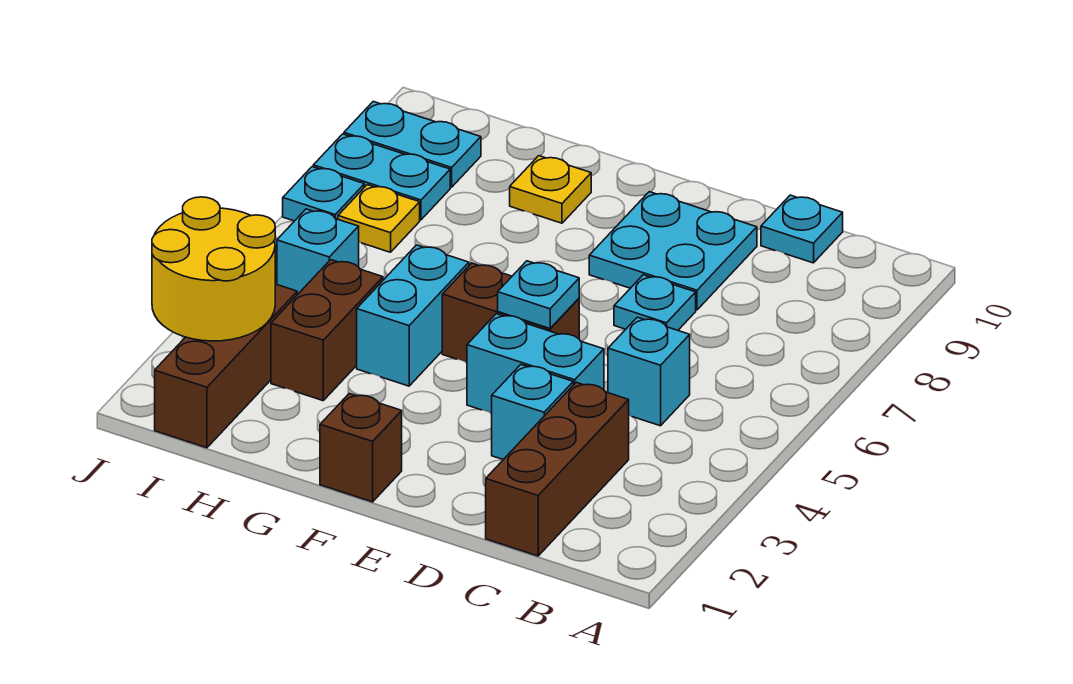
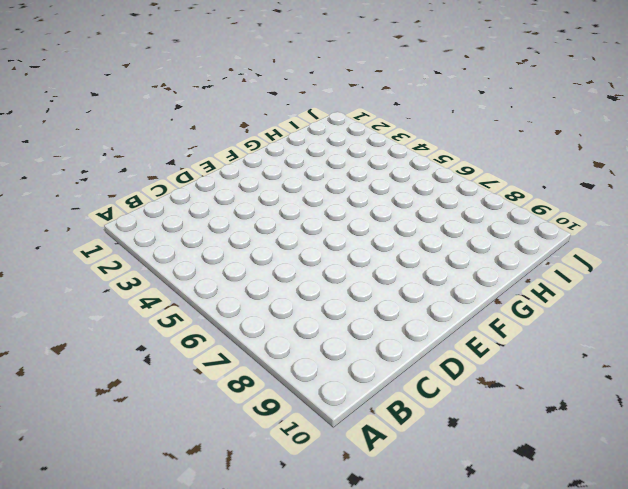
none -> brown 1x3 brick [486,382,629,556]
none -> cyan 1x1 brick [608,317,690,426]
none -> cyan 1x1 plate [761,195,843,263]

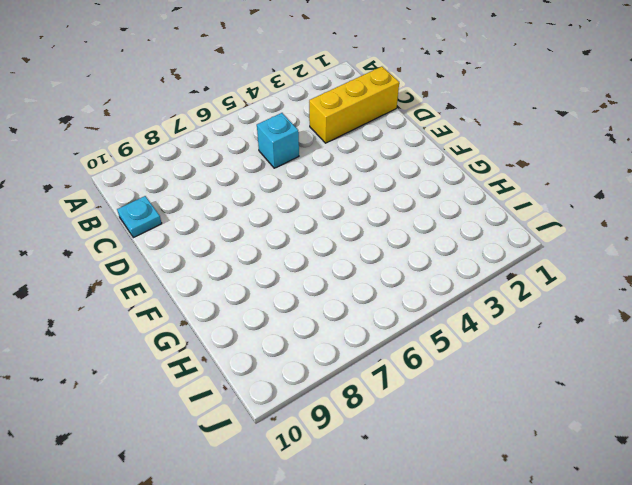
yellow 1x3 brick [309,67,399,143] -> brown 1x3 brick [486,382,629,556]
none -> cyan 1x1 brick [491,365,573,460]
none -> cyan 1x2 brick [467,314,604,413]
none -> cyan 1x1 plate [614,275,696,330]

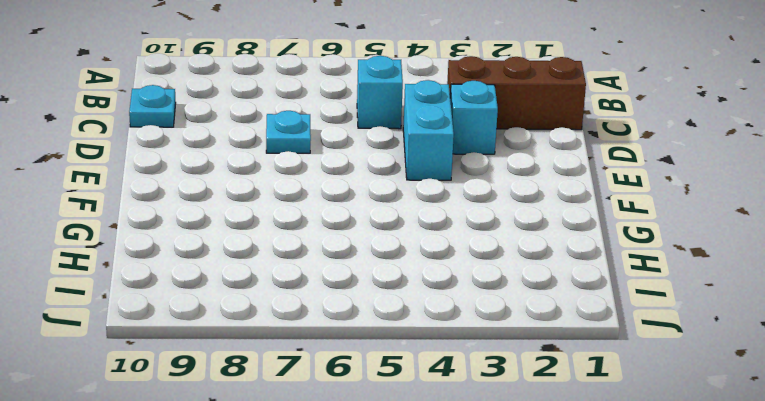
none -> cyan 2x2 plate [589,192,757,310]
none -> brown 1x2 brick [442,263,579,363]
none -> brown 1x1 brick [320,393,402,502]

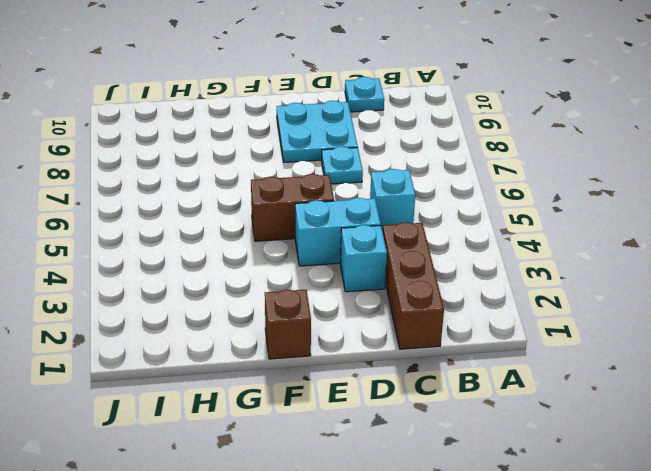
none -> cyan 1x2 brick [357,245,469,386]
none -> yellow 1x1 plate [510,156,591,223]
none -> brown 1x2 brick [271,260,383,401]

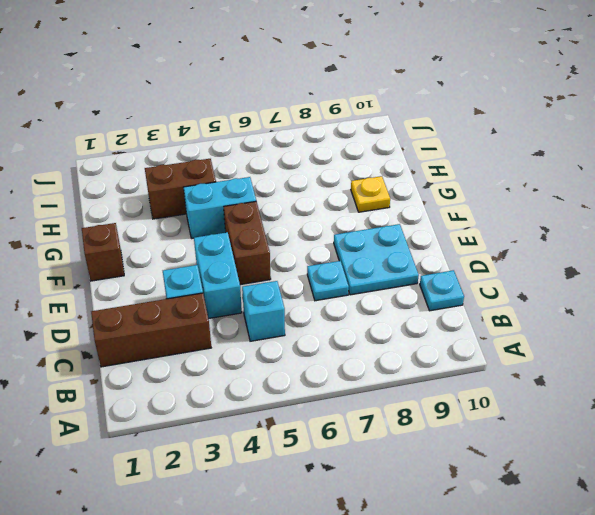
none -> brown 1x3 brick [155,284,297,448]
none -> cyan 1x1 brick [277,209,359,295]
none -> yellow 1x1 plate [338,185,420,252]

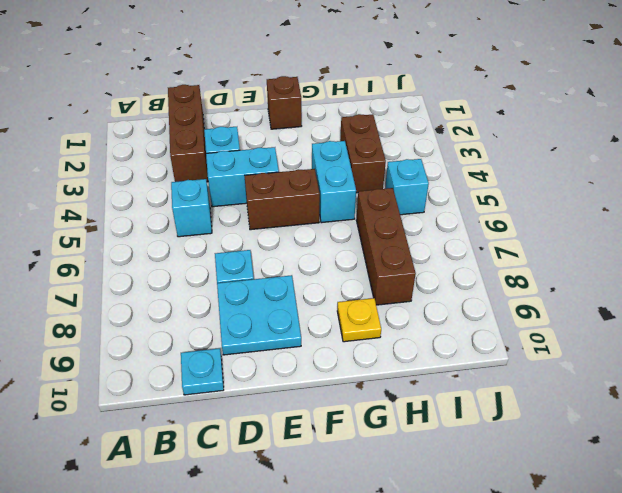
brown 1x3 brick [356,188,416,305] -> brown 1x3 brick moved to [155,284,297,448]
none -> yellow 1x1 plate [338,185,420,252]
none -> cyan 1x2 plate [313,134,450,220]
none -> cyan 1x2 plate [344,102,481,187]

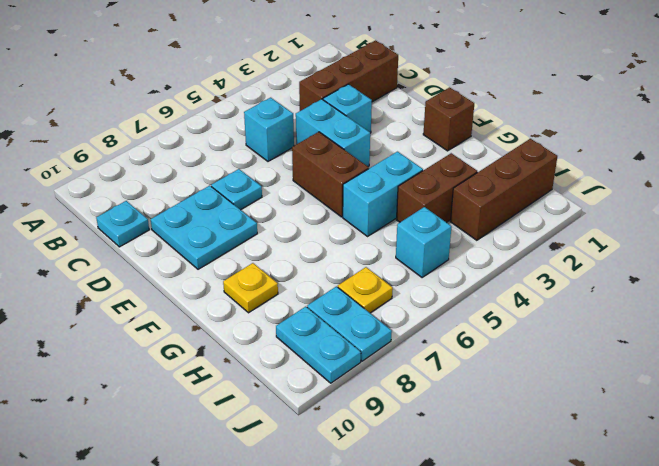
none -> cyan 1x1 plate [283,167,364,221]
none -> cyan 1x1 plate [498,261,579,328]
none -> yellow 2x2 round brick [152,197,275,341]

